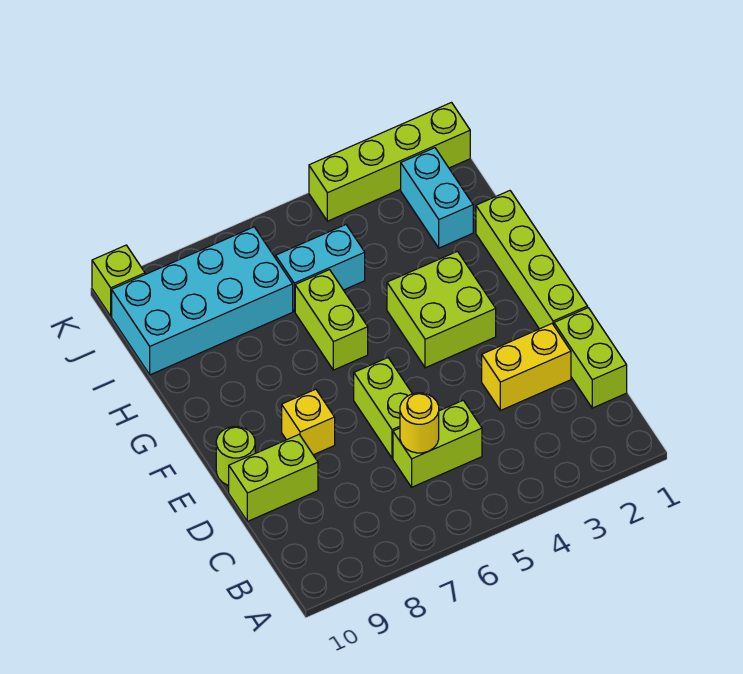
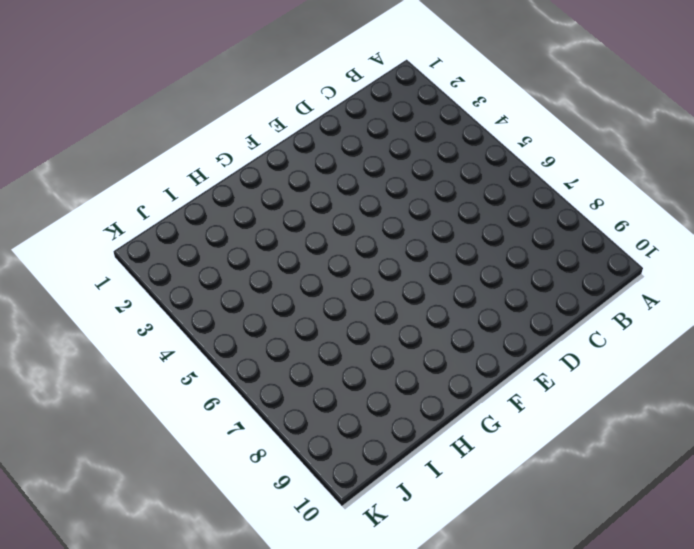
none -> lime 1x2 brick [554,308,627,408]
none -> lime 1x2 brick [393,400,482,487]
none -> yellow 1x2 brick [482,324,571,410]

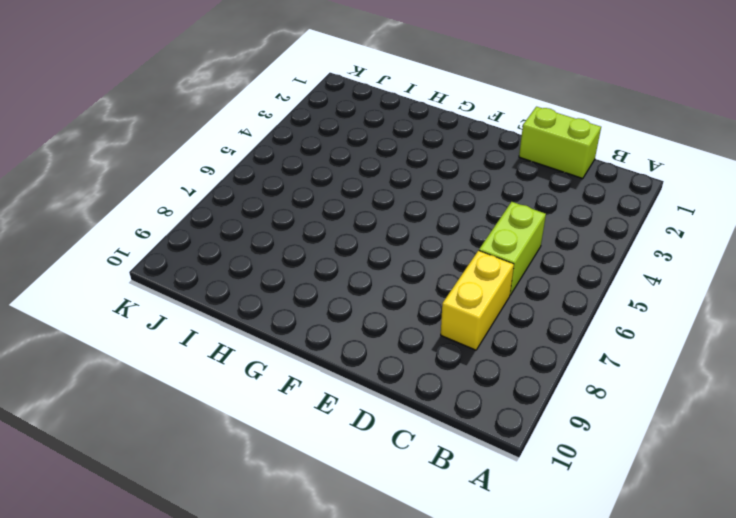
yellow 1x2 brick [441,251,514,350] -> yellow 1x2 brick moved to [482,324,571,410]
none -> lime 1x2 brick [354,358,412,458]
none -> lime 1x2 brick [229,435,318,521]
none -> lime 1x4 brick [476,191,588,329]

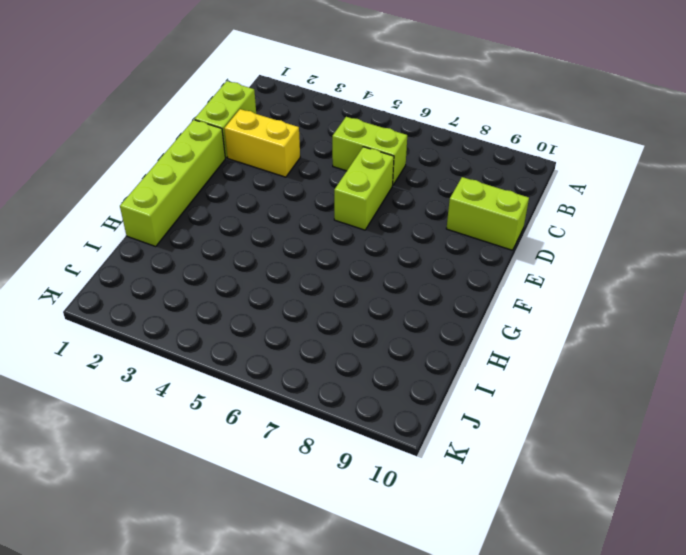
none -> yellow 1x1 brick [282,389,335,455]
none -> lime 1x1 round brick [216,427,255,485]
none -> lime 2x2 brick [387,251,496,368]

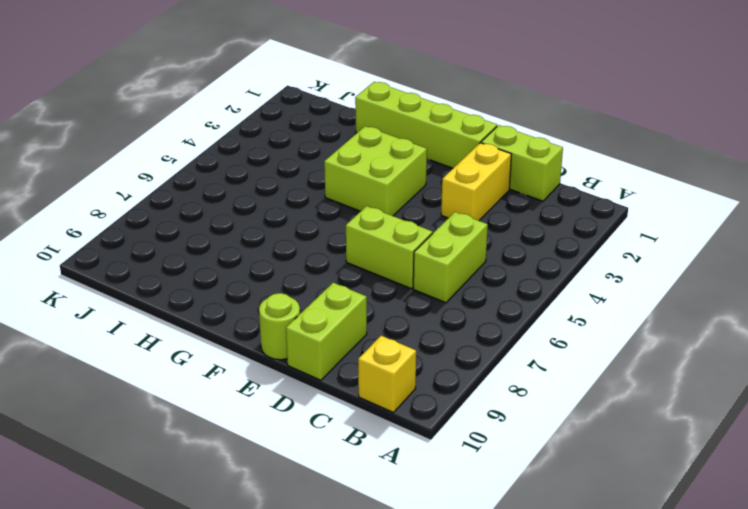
yellow 1x1 brick [358,336,416,413] -> yellow 1x1 brick moved to [282,389,335,455]
none -> lime 1x2 brick [295,270,368,370]
none -> cyan 1x2 brick [401,148,473,248]
none -> cyan 1x2 brick [276,225,365,311]

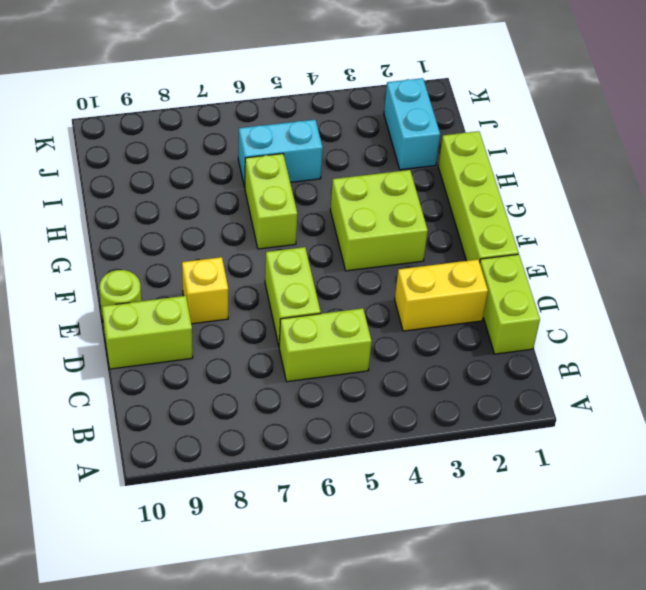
none -> cyan 2x4 brick [112,227,293,375]
none -> lime 1x4 brick [309,103,470,221]
none -> lime 1x1 brick [92,245,145,316]

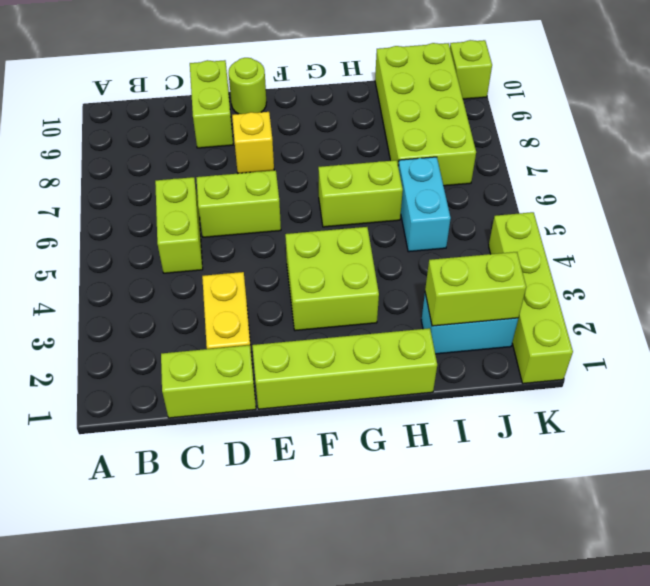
lime 1x2 brick [425,252,526,326] -> none
lime 2x4 brick [375,43,476,186] -> cyan 2x4 brick [112,227,293,375]
none -> yellow 1x1 round brick [400,393,439,453]

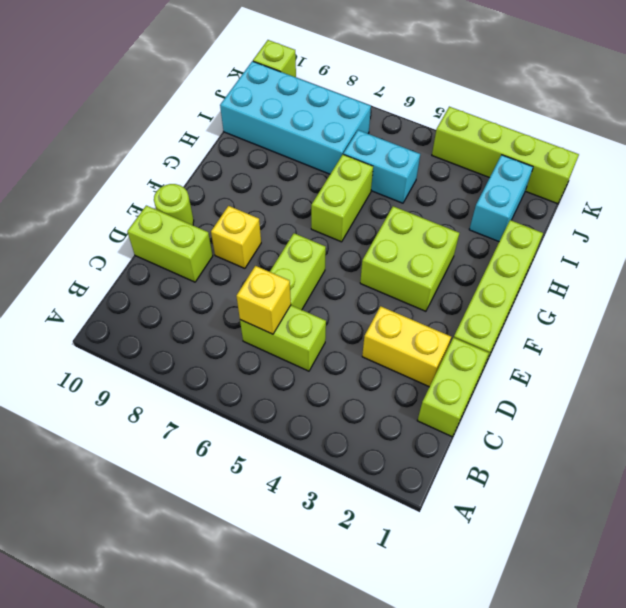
yellow 1x1 brick [236,266,291,334] -> yellow 1x1 round brick [400,393,439,453]

